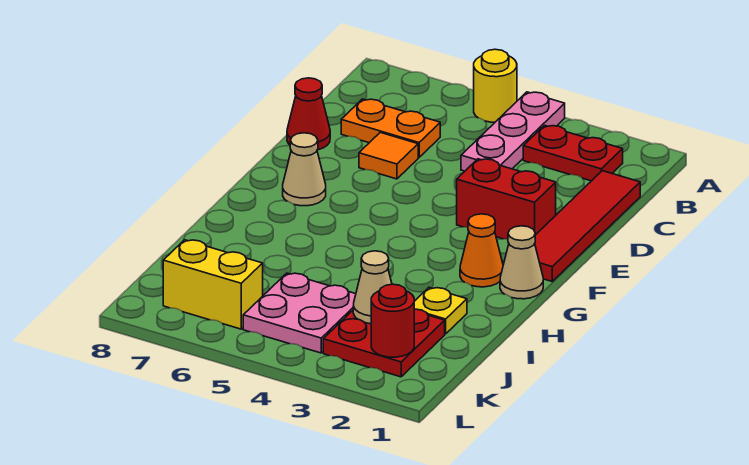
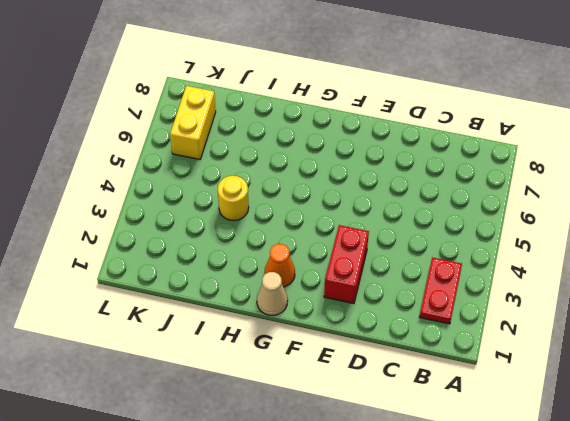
yellow 1x1 round brick [218,176,249,221] -> yellow 1x1 round brick moved to [474,49,517,122]
none -> pink 1x3 plate [461,92,565,171]
none -> red 1x4 tile [535,171,640,281]
none -> orange 1x2 plate [341,99,440,157]

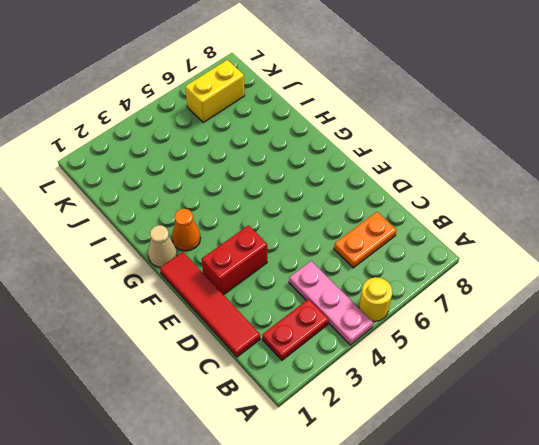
none -> orange 1x1 tile [359,132,418,179]
none -> red 1x1 cone [287,78,330,150]
none -> tan 1x1 cone [283,133,326,206]

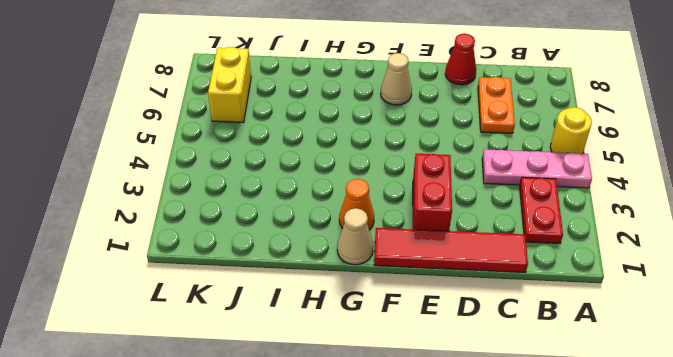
none -> orange 1x1 tile [359,132,418,179]
none -> yellow 1x1 plate [414,288,467,334]
none -> red 2x2 plate [323,309,445,377]

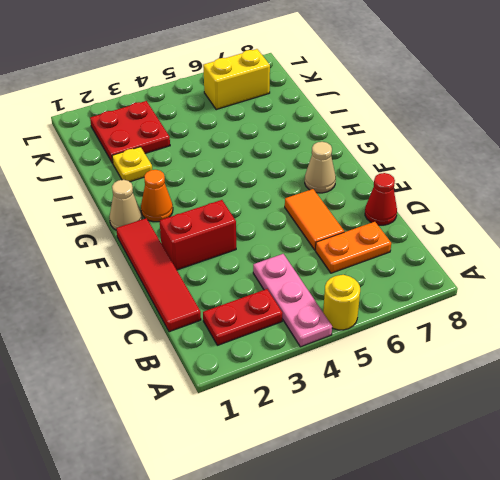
orange 1x2 tile [285,189,344,250] -> orange 1x1 tile [359,132,418,179]
none -> pink 2x2 plate [243,273,356,353]
none -> tan 1x1 cone [353,251,392,324]
none -> red 1x1 round brick [371,284,414,357]

